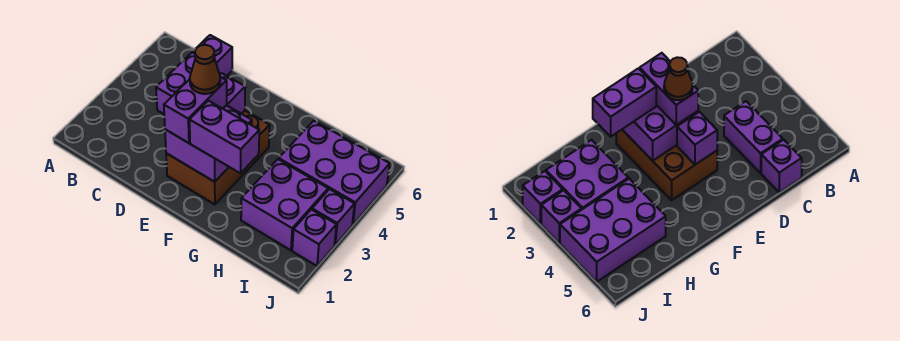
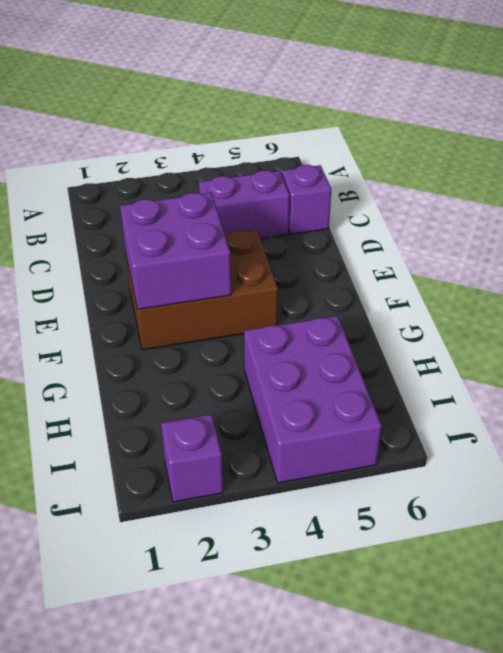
none -> purple 2x2 brick [241,159,328,250]
none -> purple 1x1 brick [312,189,354,245]
none -> purple 1x1 brick [220,73,245,114]

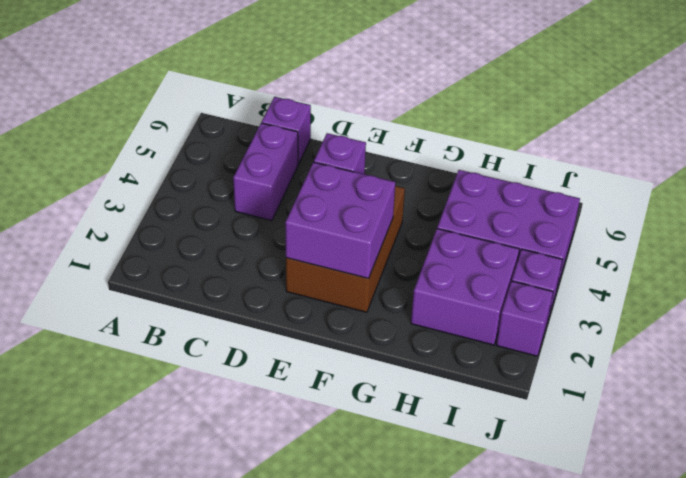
none -> purple 1x2 brick [164,77,227,143]
none -> purple 1x2 brick [190,101,259,173]
none -> brown 1x1 cone [190,45,220,94]

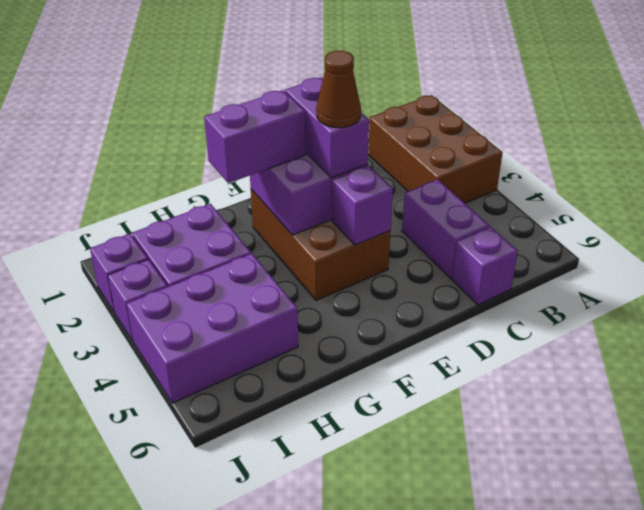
brown 2x3 brick [368,95,503,203] -> none

